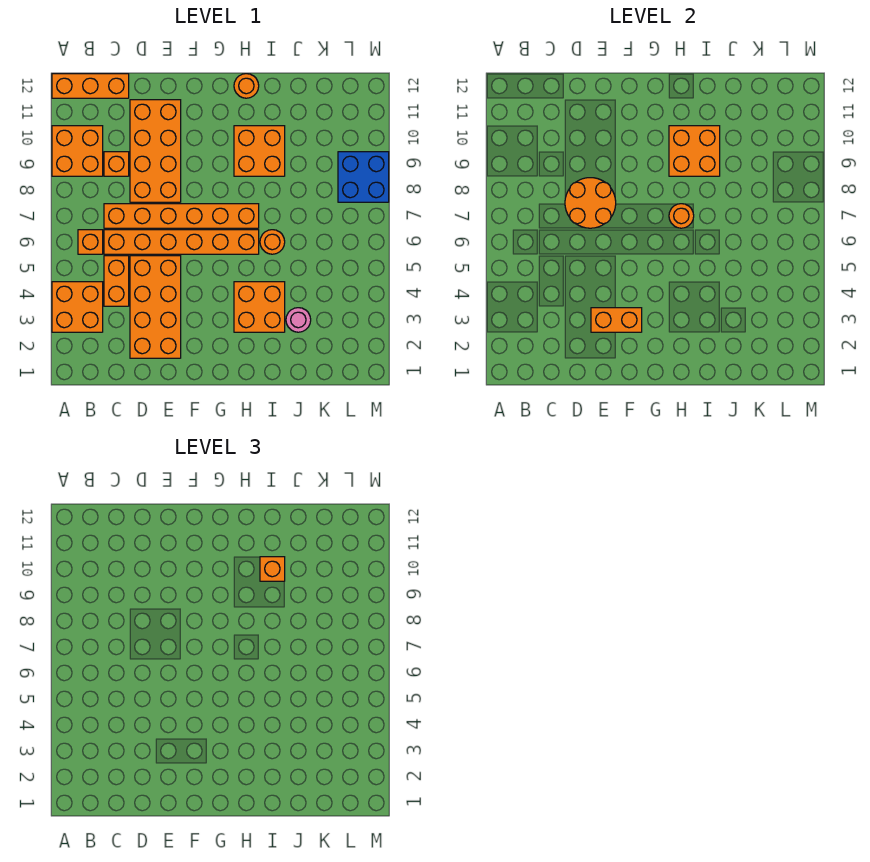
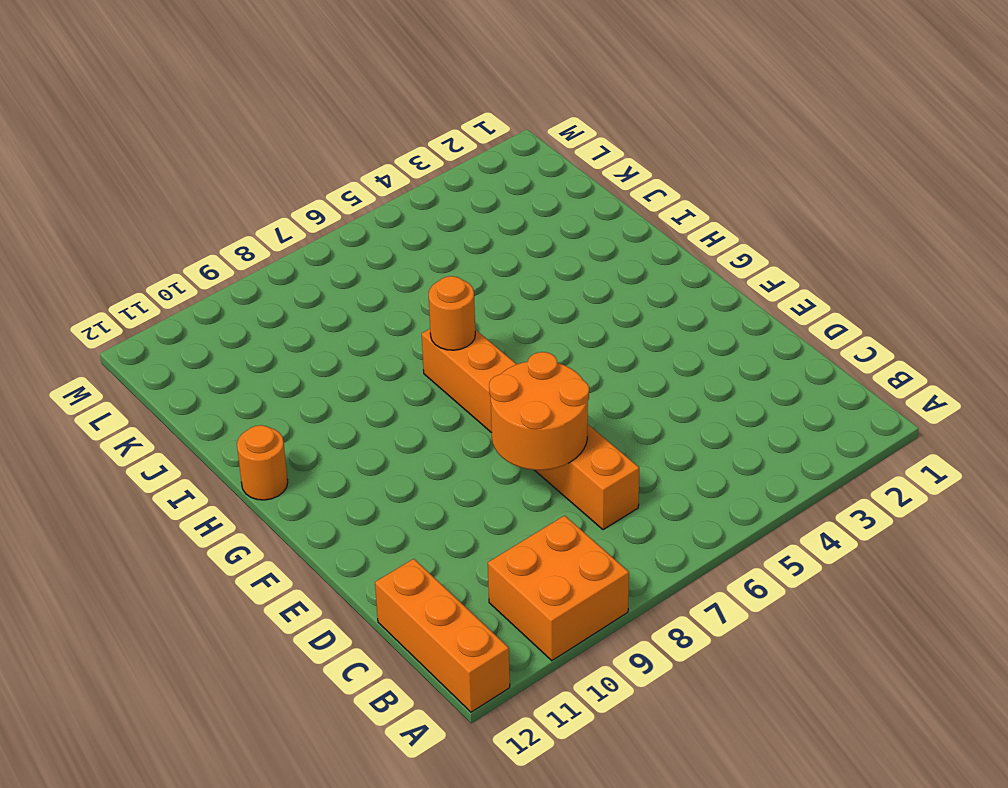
none -> orange 2x2 brick [52,282,103,332]
none -> orange 1x1 brick [78,230,103,254]
none -> orange 1x2 brick [104,256,129,306]

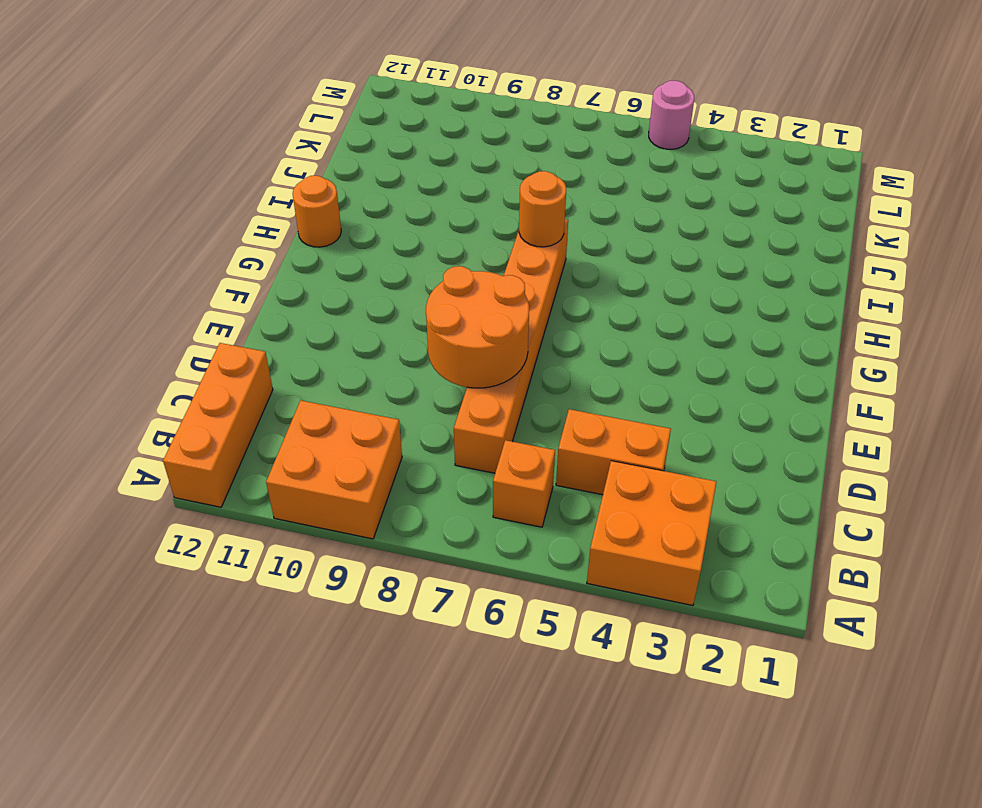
pink 1x1 round brick [649,81,694,149] -> pink 1x1 round brick moved to [286,308,311,332]
none -> orange 1x6 brick [104,230,259,254]
none -> orange 1x1 brick [104,152,129,176]
none -> orange 2x4 brick [130,256,181,358]

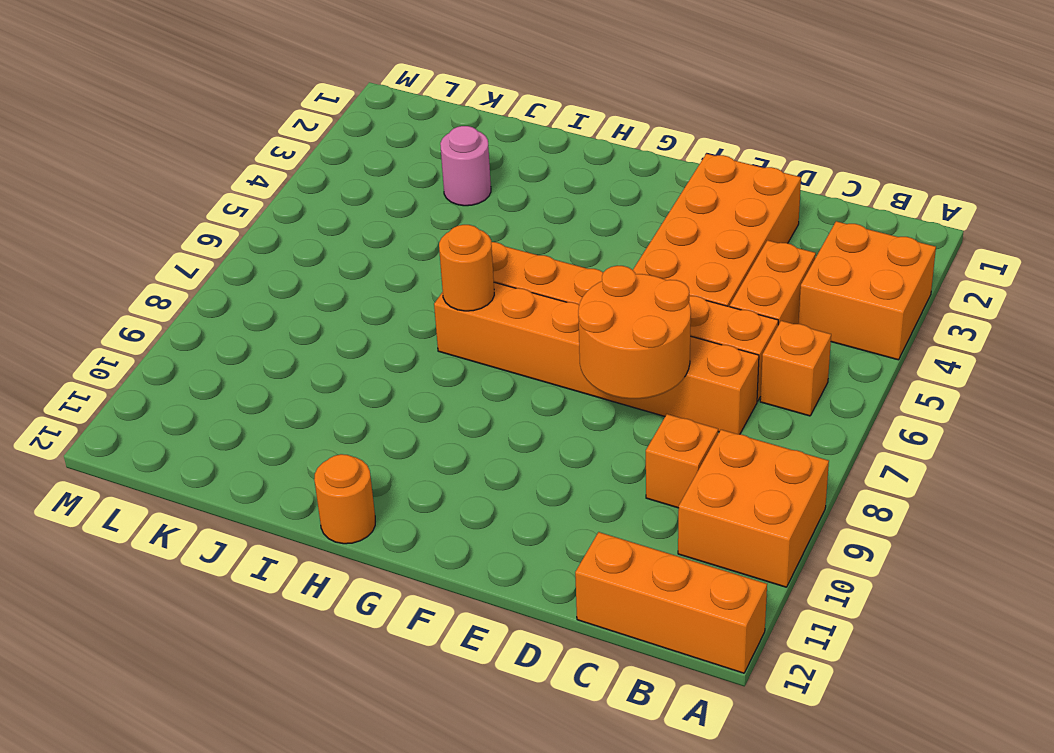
none -> orange 2x4 brick [130,100,181,202]
none -> orange 2x2 brick [234,282,285,332]
none -> orange 2x2 brick [234,126,285,176]

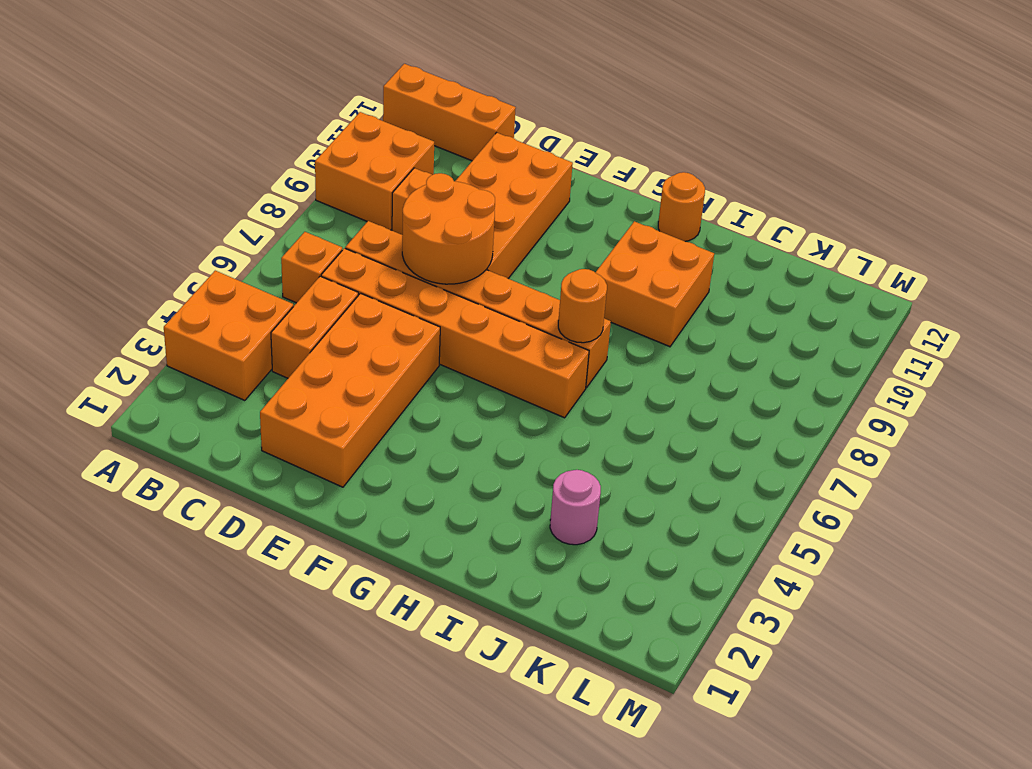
none -> orange 2x2 brick [234,282,285,332]
none -> orange 1x1 round brick [260,230,285,254]
none -> blue 2x2 brick [338,152,389,202]

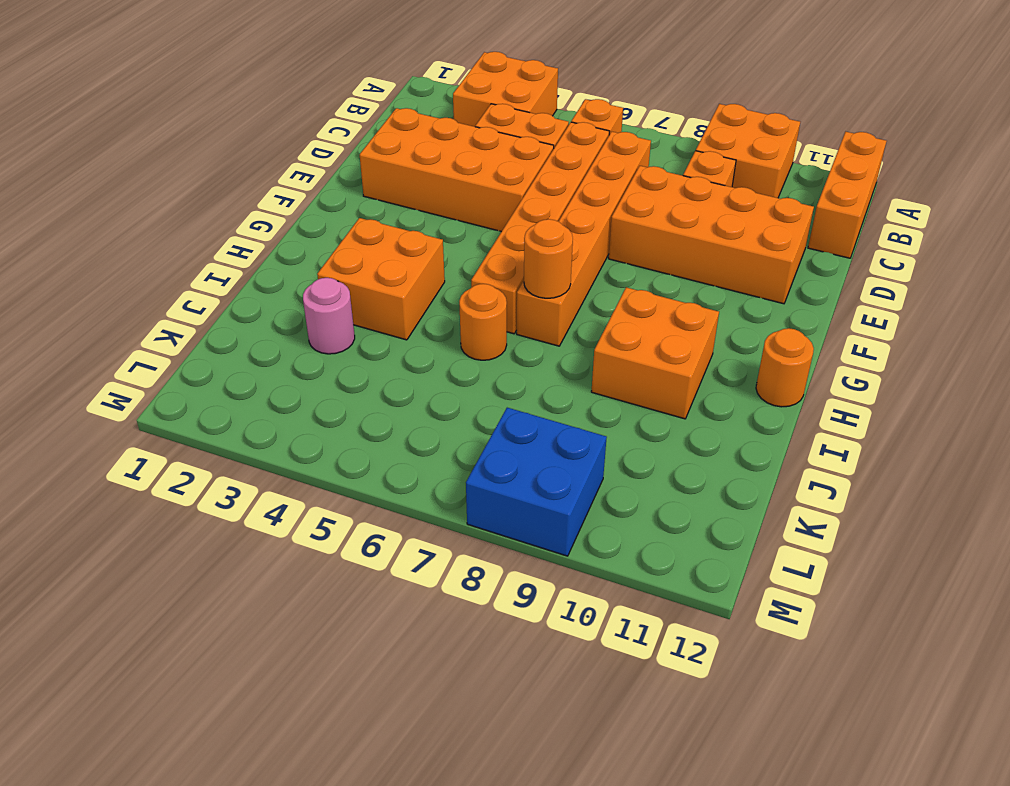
none -> orange 2x2 round brick [565,178,616,228]
none -> orange 1x2 brick [591,308,642,332]
none -> orange 2x2 brick [669,126,720,176]

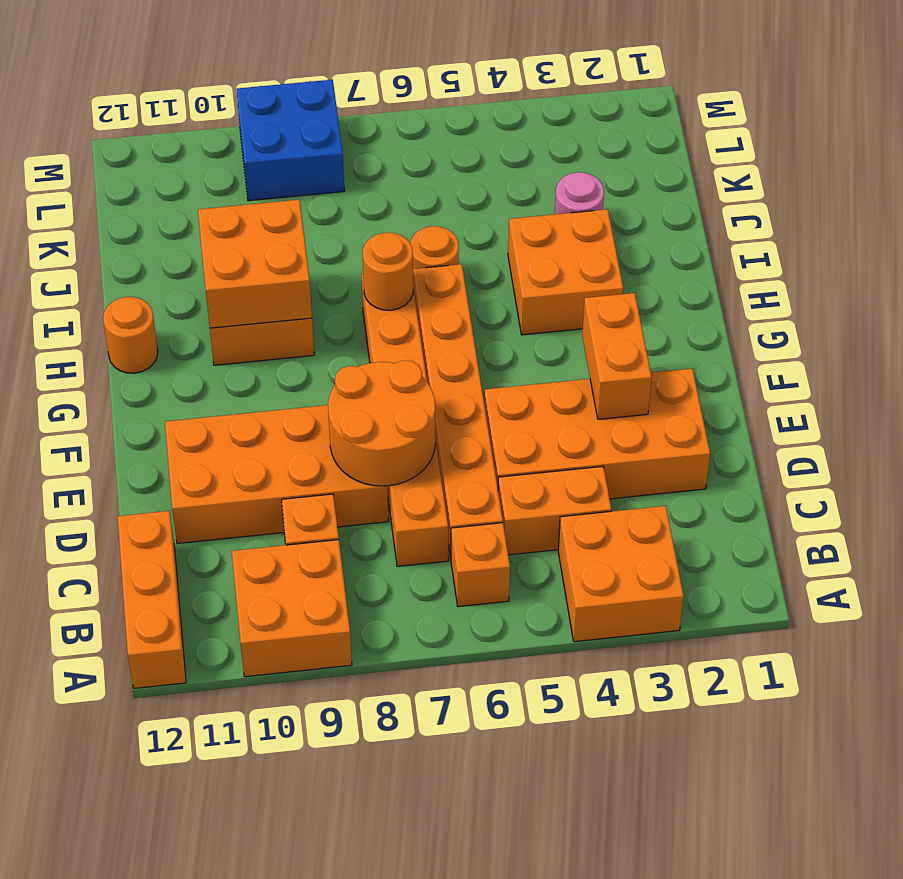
none -> orange 1x1 brick [260,557,285,581]

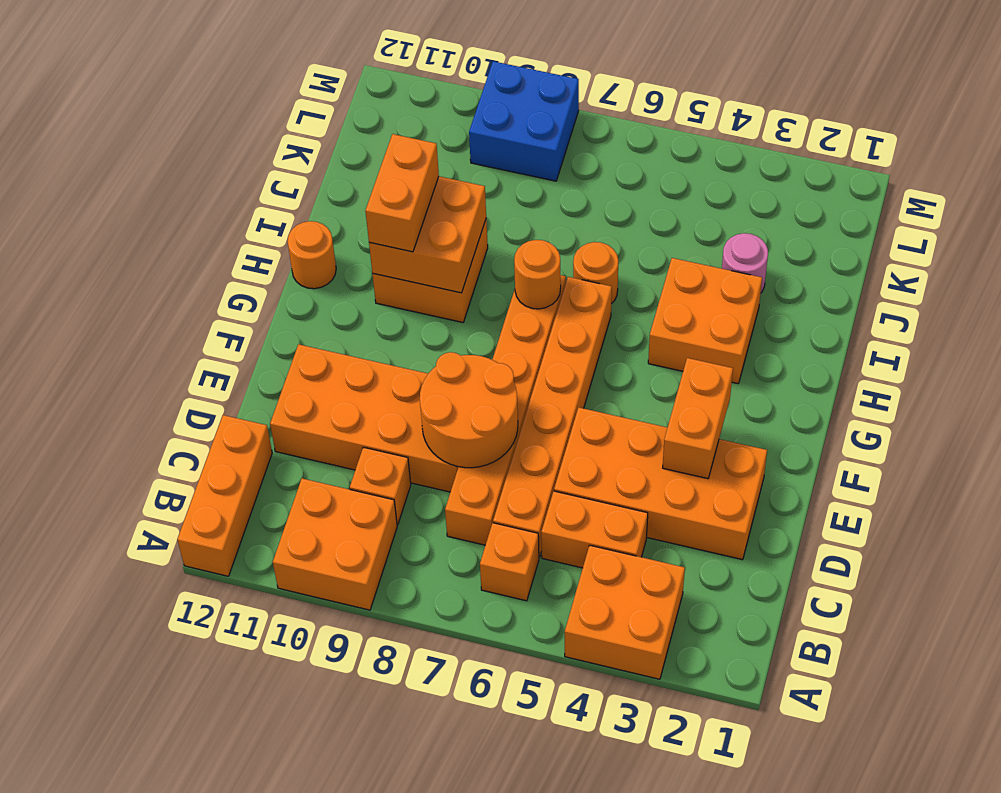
orange 1x2 brick [365,134,439,252] -> orange 1x1 brick [260,557,285,581]

